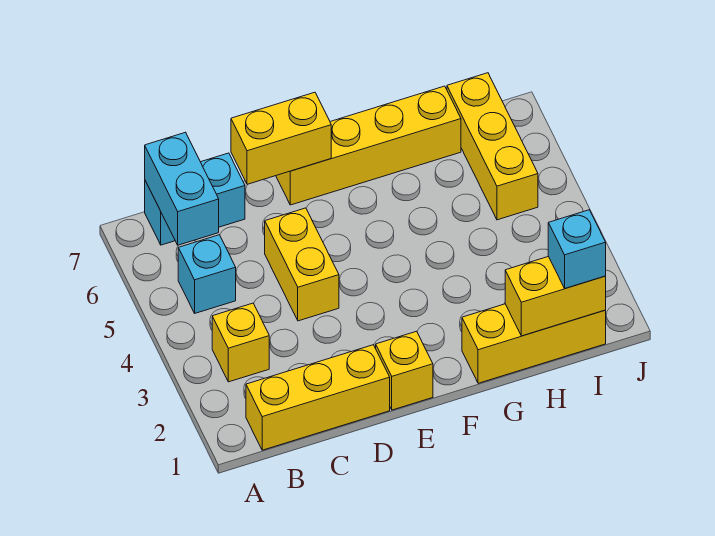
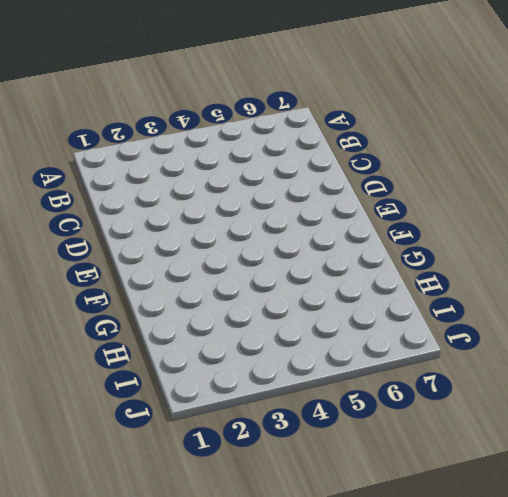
none -> yellow 1x3 brick [246,345,390,450]
none -> yellow 1x1 brick [212,303,269,382]
none -> cyan 1x1 brick [178,235,236,313]

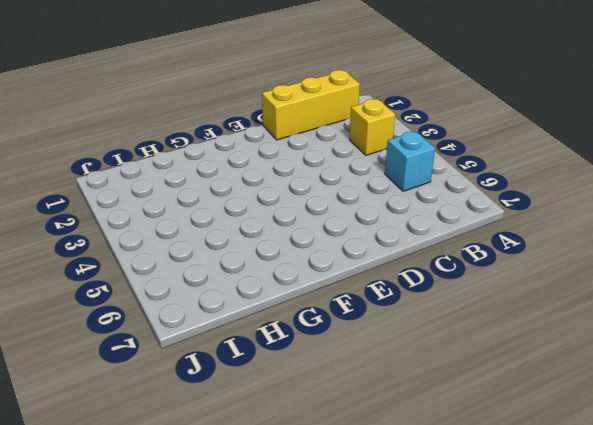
none -> cyan 1x2 brick [145,153,245,245]
none -> yellow 1x2 brick [265,208,339,321]
none -> yellow 1x1 brick [376,331,433,410]

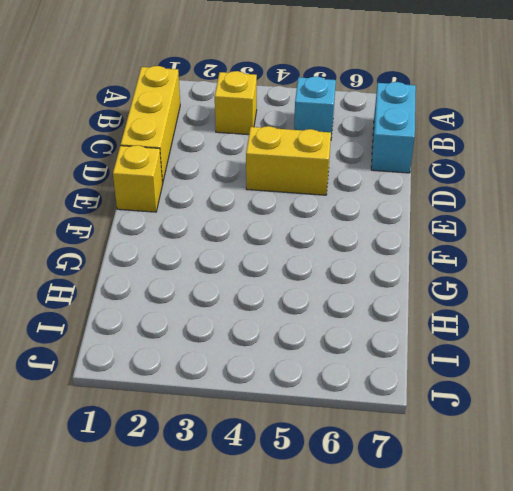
none -> yellow 1x4 brick [276,86,461,205]
none -> yellow 1x3 brick [462,304,606,383]
none -> yellow 1x3 brick [447,73,538,220]

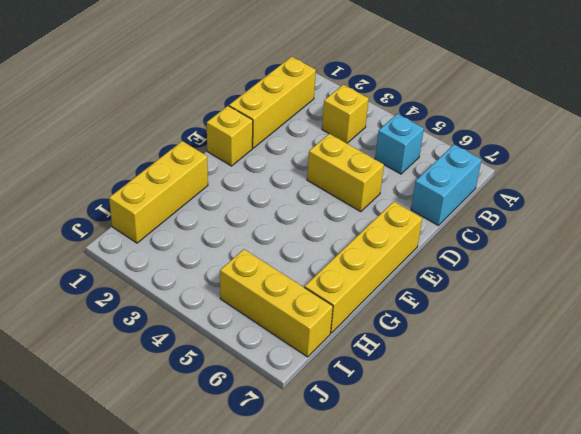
none -> cyan 1x2 brick [145,132,219,245]
none -> yellow 1x2 brick [231,92,331,184]
none -> yellow 1x2 brick [505,257,606,336]

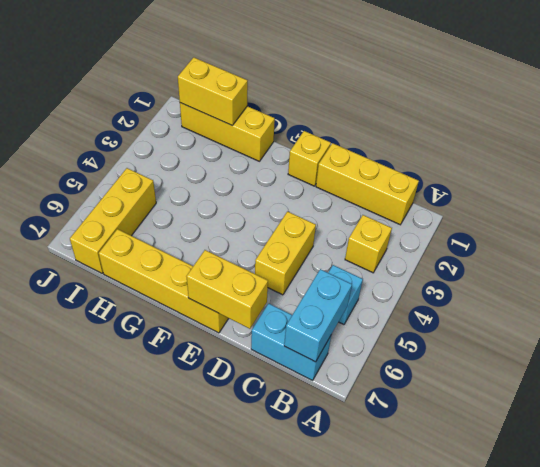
none -> cyan 1x1 brick [548,210,606,288]

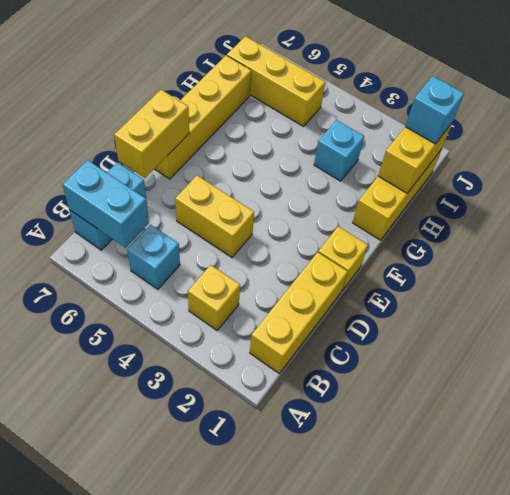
cyan 1x1 brick [314,120,364,181] -> none

